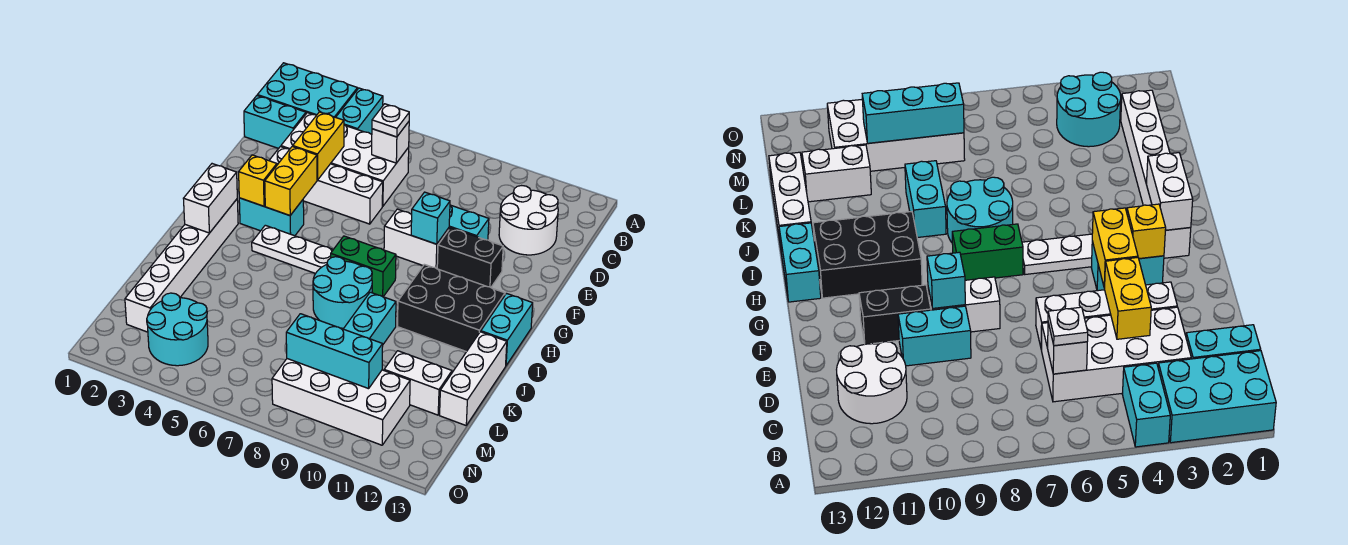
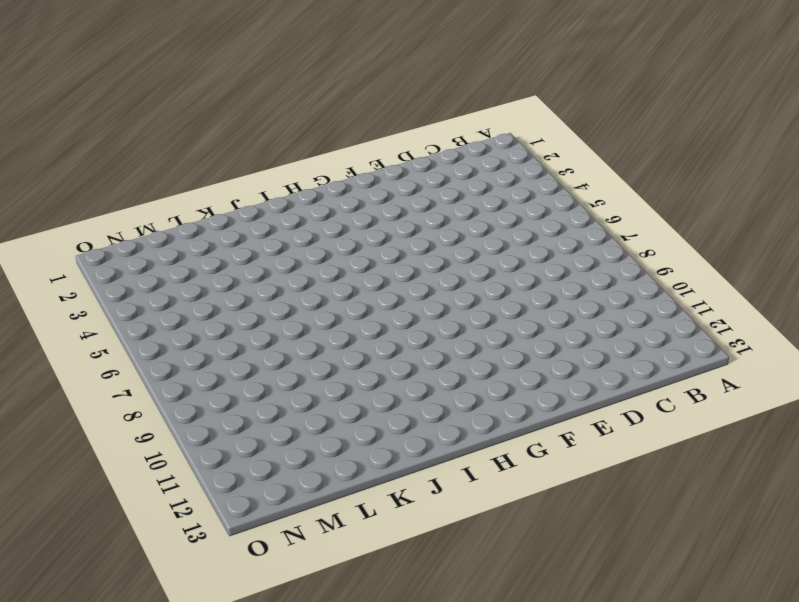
none -> cyan 2x3 brick [257,63,358,117]
none -> cyan 1x2 brick [336,88,383,134]
none -> cyan 1x2 brick [244,96,306,149]

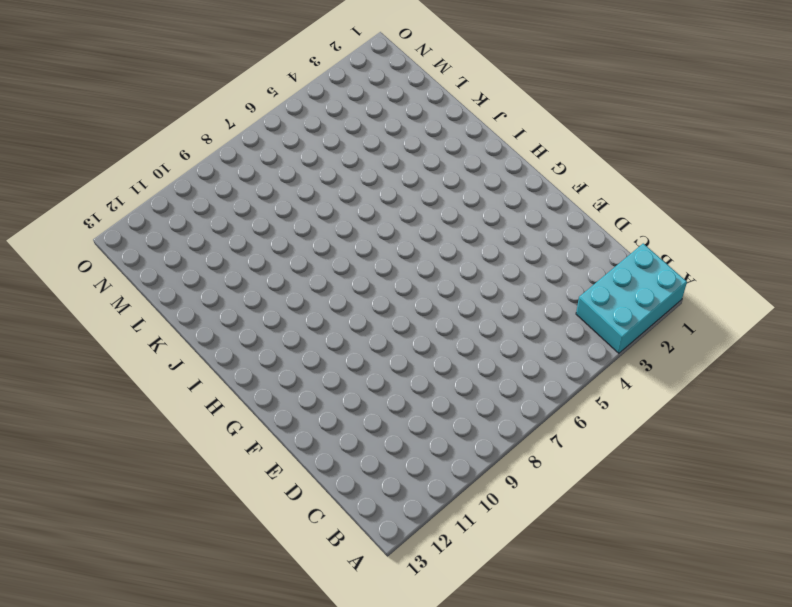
none -> cyan 1x2 brick [336,88,383,134]
none -> cyan 1x2 brick [244,96,306,149]
none -> white 2x4 brick [281,113,409,206]

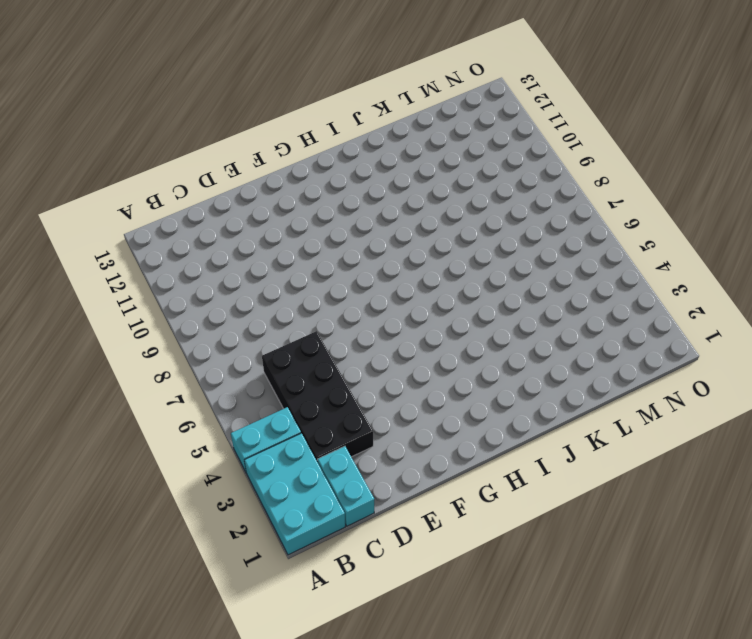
black 2x4 brick [262,331,373,462] -> white 2x4 brick [281,113,409,206]
none -> white 2x2 round brick [499,186,558,255]
none -> white 1x4 brick [269,147,383,224]
none -> cyan 1x2 brick [449,205,489,240]

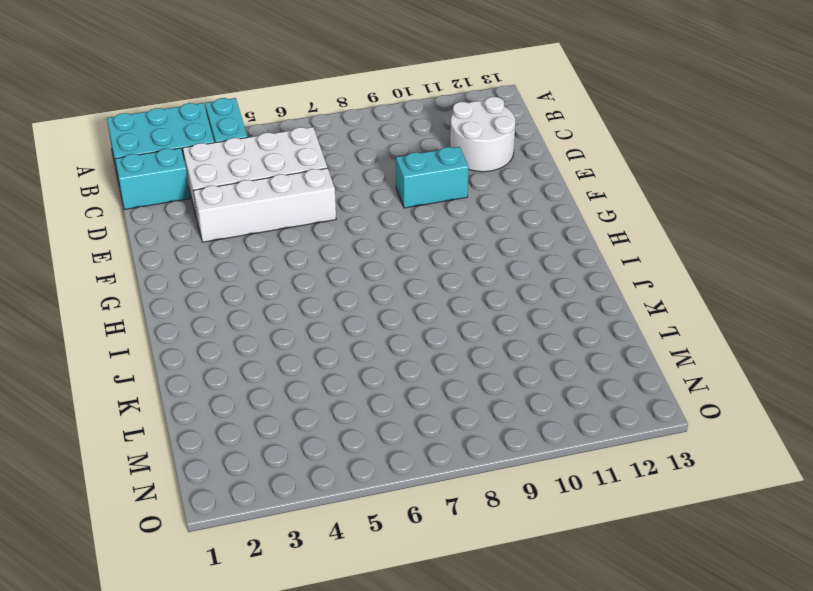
none -> white 1x2 brick [384,209,449,269]
none -> black 1x2 brick [437,228,503,287]
none -> cyan 1x2 brick [239,198,304,236]

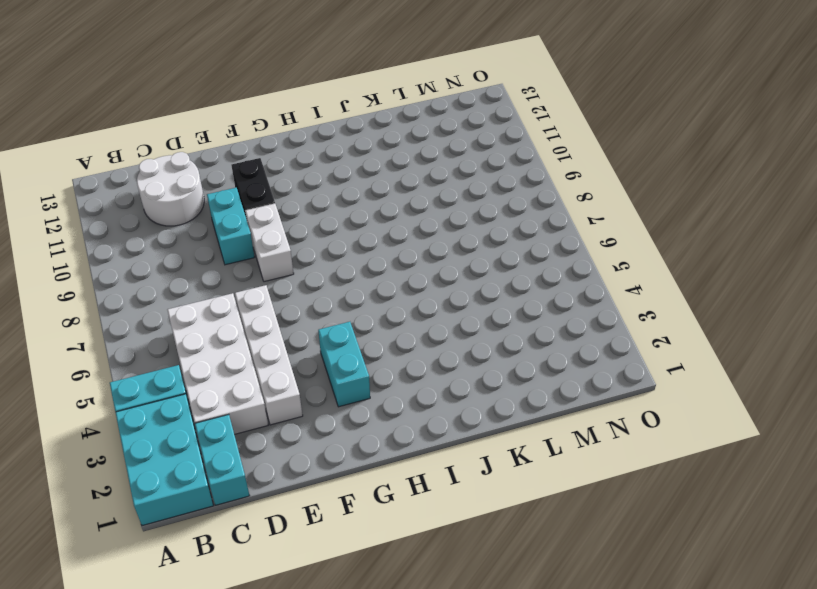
none -> white 1x6 brick [125,199,238,332]
none -> white 1x3 plate [252,225,333,274]
none -> green 1x2 brick [331,236,396,297]

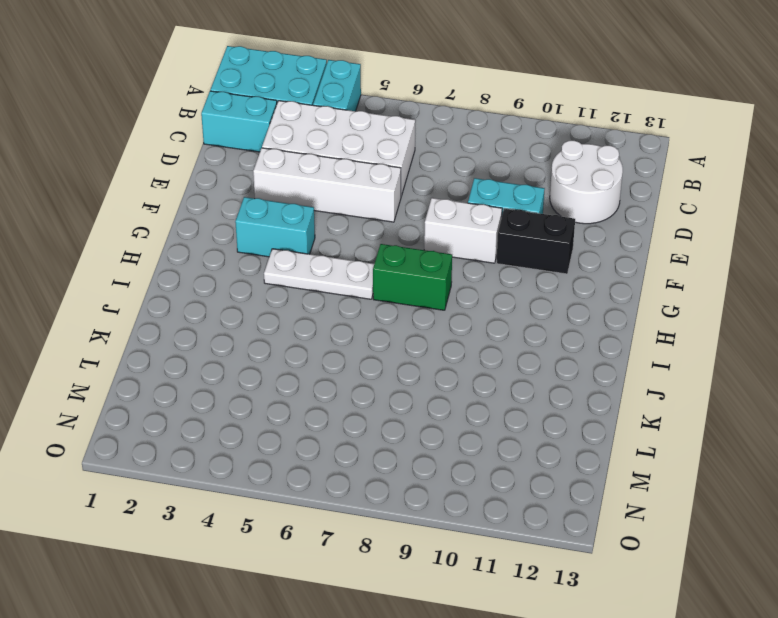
none -> white 1x6 brick [125,199,238,332]
none -> black 2x3 brick [398,264,505,352]
none -> cyan 1x2 brick [481,294,533,365]

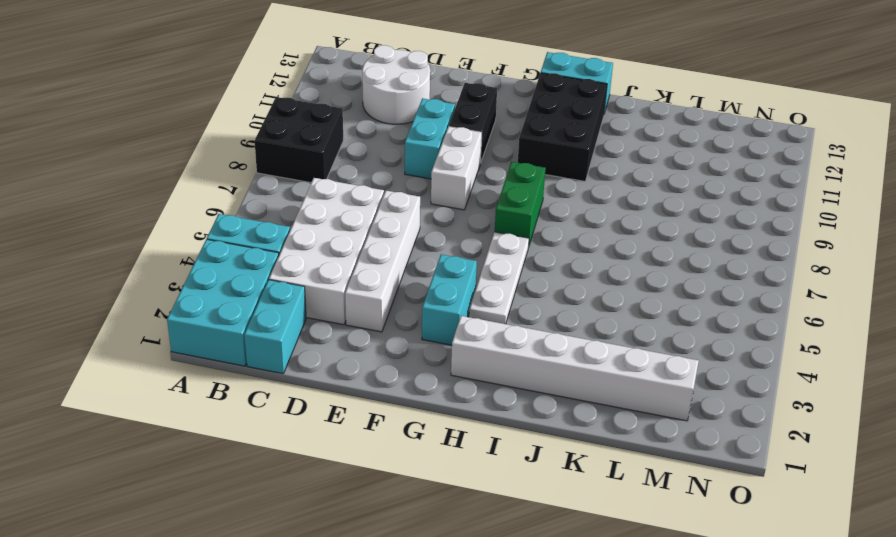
black 2x2 brick [255,97,343,183] -> none
none -> cyan 2x2 round brick [313,257,372,328]
none -> cyan 1x2 brick [344,292,396,344]
none -> white 1x3 brick [440,332,507,425]

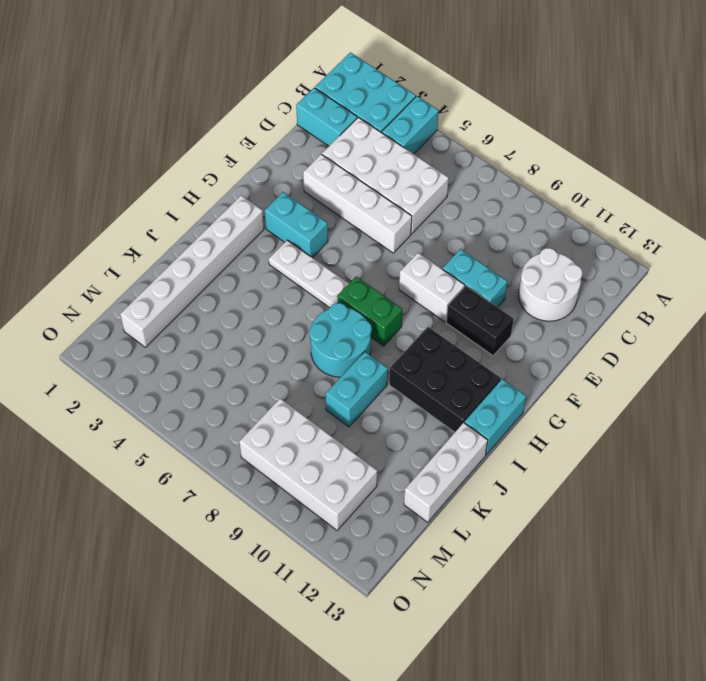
none -> white 1x2 brick [384,351,452,415]
none -> cyan 2x2 round brick [147,293,208,366]
none -> white 1x1 brick [372,122,409,163]

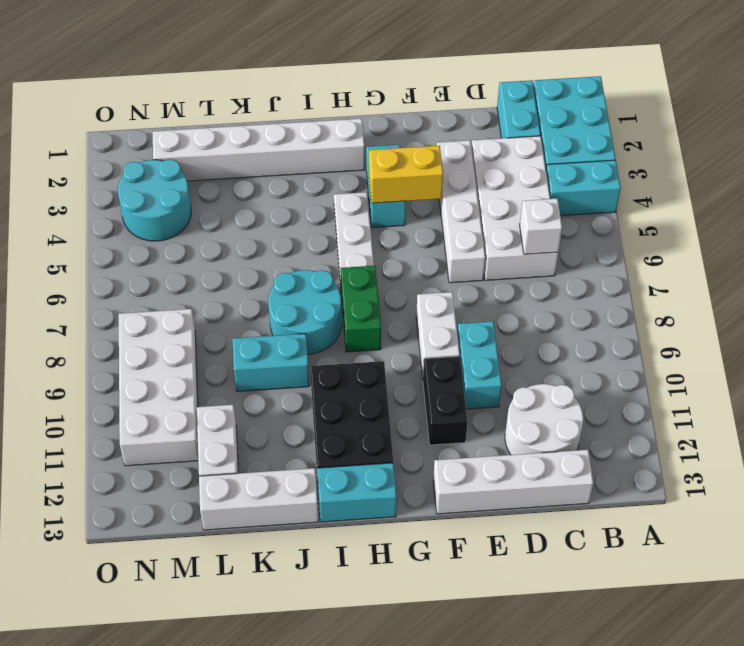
white 1x4 brick [433,450,593,514] -> none
none -> yellow 1x2 brick [293,112,344,180]
none -> cyan 1x1 brick [411,192,450,244]
none -> yellow 1x1 brick [239,155,277,206]

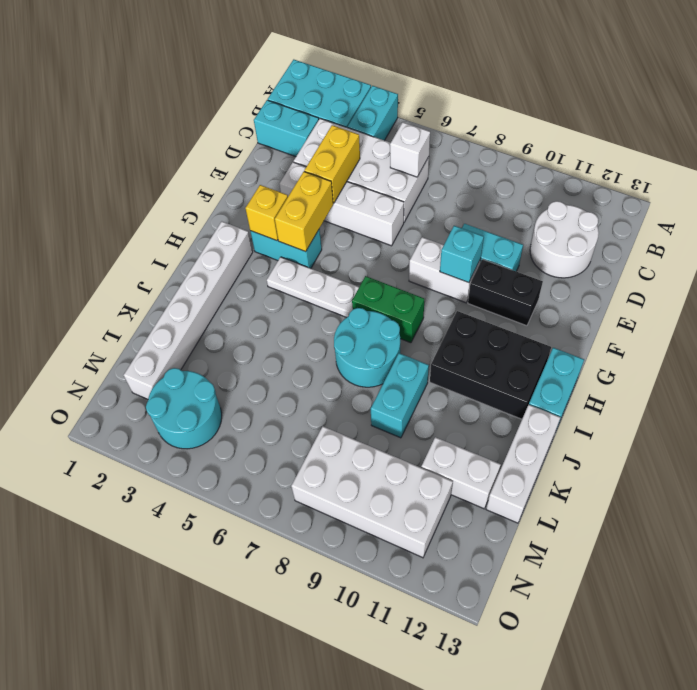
none -> white 1x2 brick [183,164,237,233]
none -> cyan 1x3 brick [286,314,383,389]
none -> white 1x1 plate [372,104,409,137]

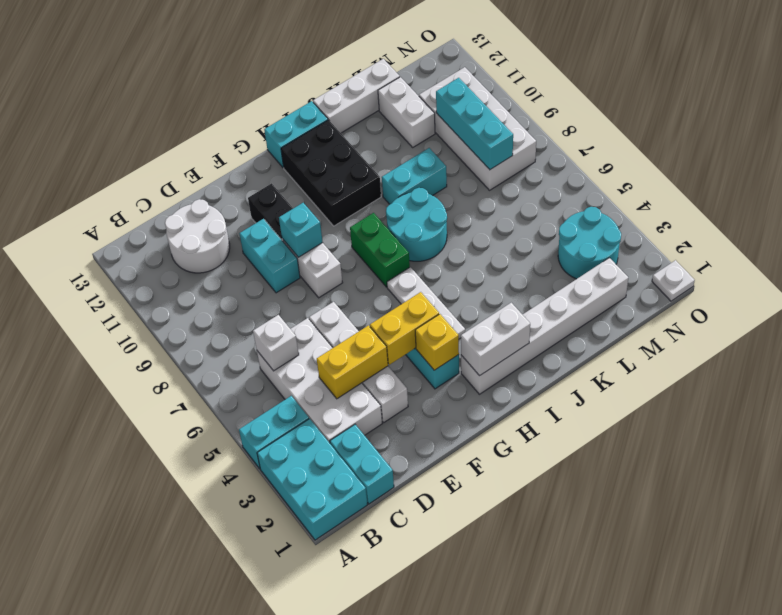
white 1x1 plate [652,260,695,301] -> white 1x1 plate moved to [372,104,409,137]

